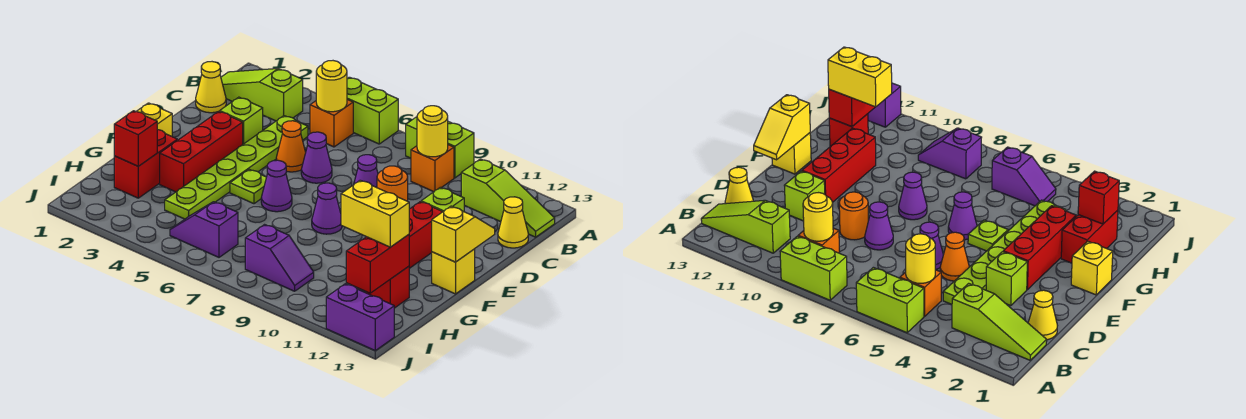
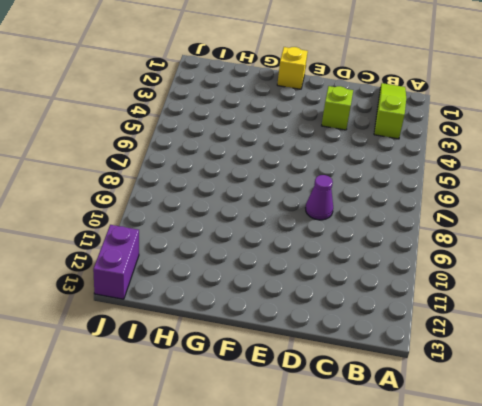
none -> lime 1x2 brick [347,77,398,144]
none -> lime 1x2 brick [406,117,474,178]
none -> orange 1x1 brick [310,99,353,147]
none -> orange 1x1 brick [411,145,454,192]

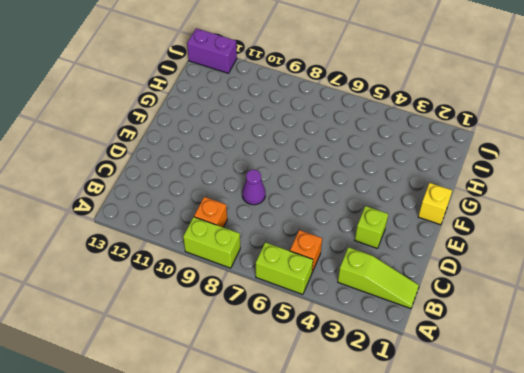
none -> lime 1x3 slope [461,159,555,237]
none -> yellow 1x1 cone [196,62,226,113]
none -> lime 1x6 plate [165,116,308,219]
none -> yellow 1x1 cone [498,197,528,248]

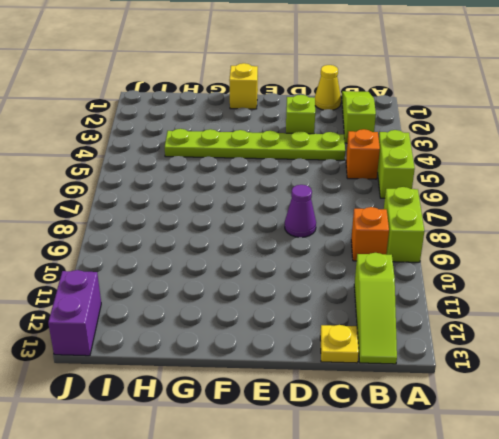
yellow 1x1 plate [320,325,359,363] -> yellow 1x1 cone [498,197,528,248]
none -> orange 1x1 cone [276,121,306,172]
none -> purple 1x1 cone [301,132,332,183]
none -> orange 1x1 round brick [377,166,408,201]
none -> lime 1x1 brick [421,187,464,212]

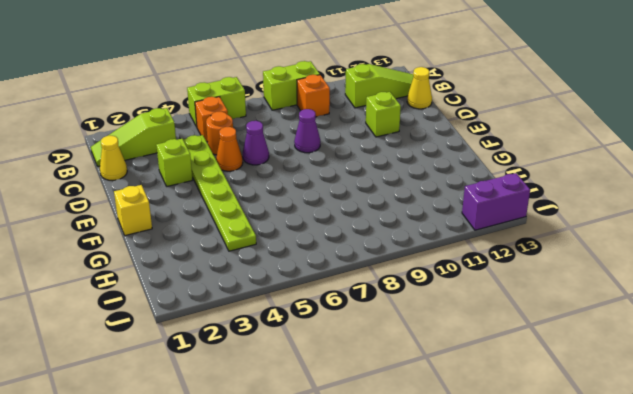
orange 1x1 round brick [206,112,233,155] -> orange 1x1 round brick moved to [377,166,408,201]
none -> red 1x3 brick [160,111,243,192]
none -> red 1x3 brick [409,202,443,268]
none -> lime 1x1 plate [230,169,266,204]
none -> purple 1x1 cone [261,160,292,212]

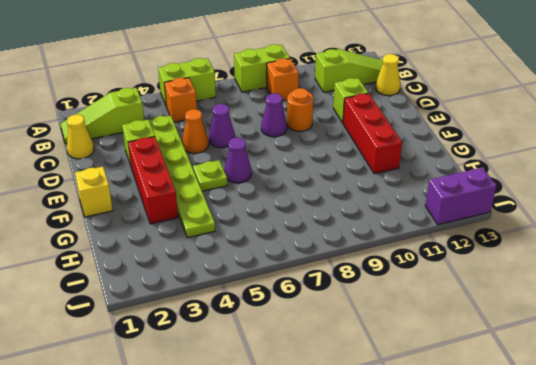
none -> purple 1x1 cone [312,183,342,234]
none -> yellow 1x1 brick [432,249,475,294]
none -> red 1x2 brick [114,130,177,198]
none -> red 1x1 brick [366,266,409,308]

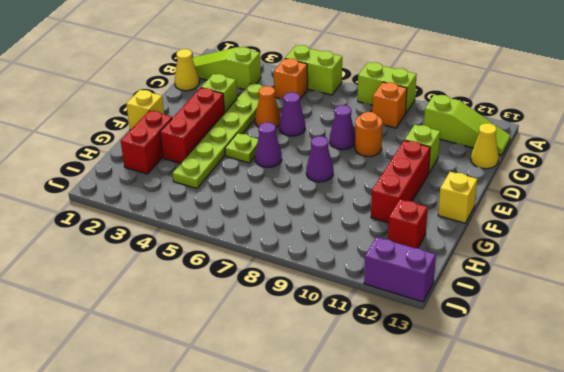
none -> purple 1x2 slope [170,202,238,257]
none -> purple 1x2 slope [245,225,314,291]
none -> yellow 1x1 round brick [316,61,347,112]
none -> yellow 1x1 round brick [417,106,448,157]

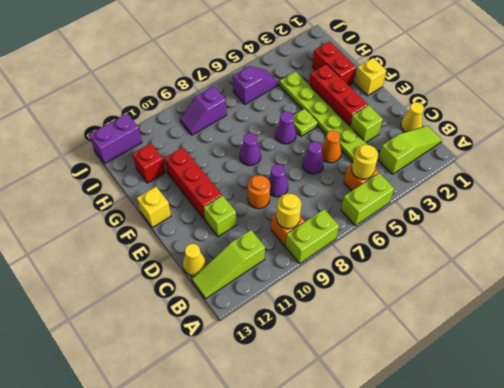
none -> yellow 1x2 slope [432,206,495,262]
none -> red 1x1 brick [114,111,157,166]
none -> red 1x2 brick [346,235,409,293]
none -> yellow 1x2 brick [341,180,409,247]

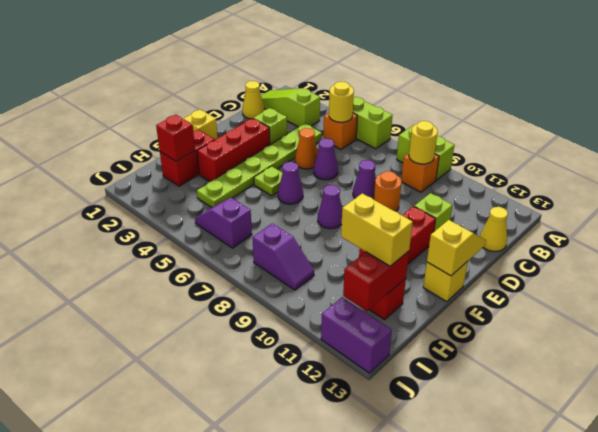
none -> lime 1x3 slope [461,159,555,237]

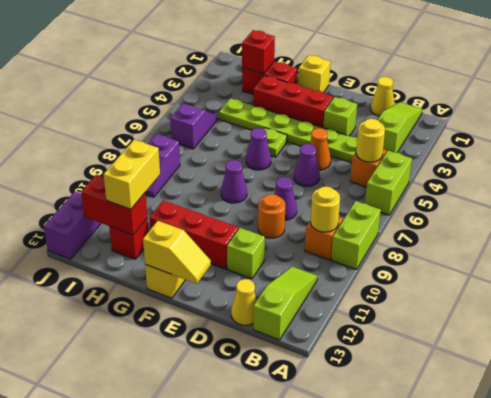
lime 1x3 slope [253,267,318,340] -> lime 1x3 slope turned to [461,159,555,237]

